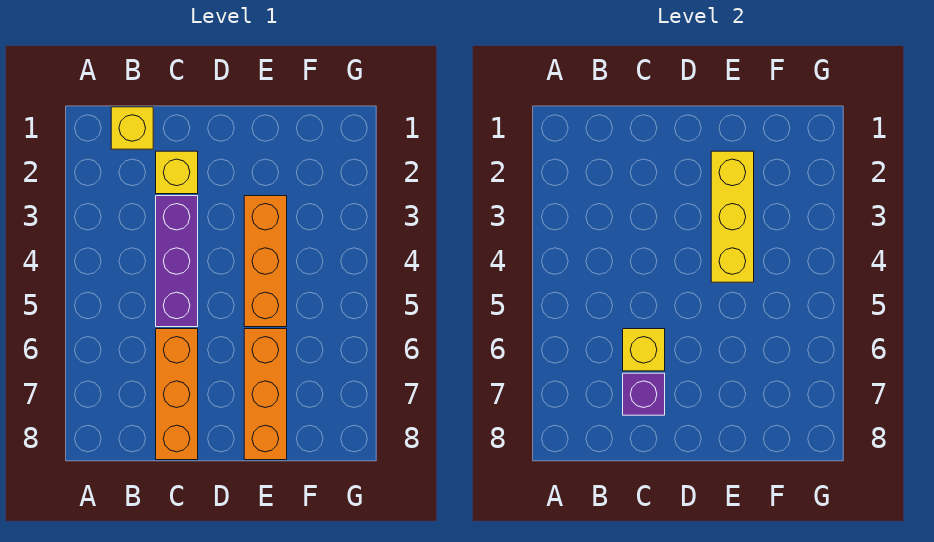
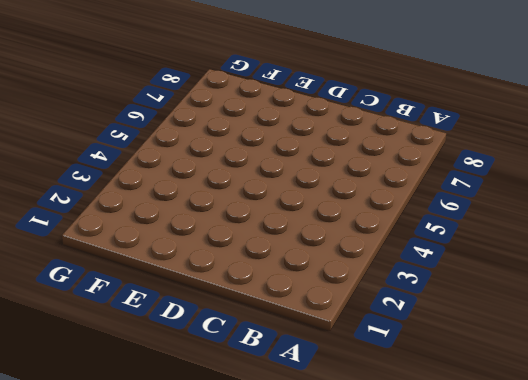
none -> yellow 1x1 brick [111,107,153,149]
none -> yellow 1x1 brick [156,151,198,194]

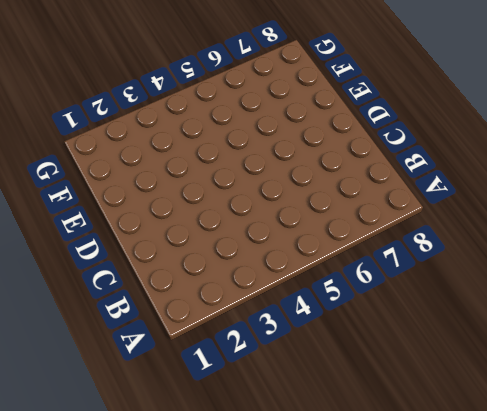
none -> yellow 1x1 brick [111,107,153,149]
none -> yellow 1x1 brick [156,151,198,194]

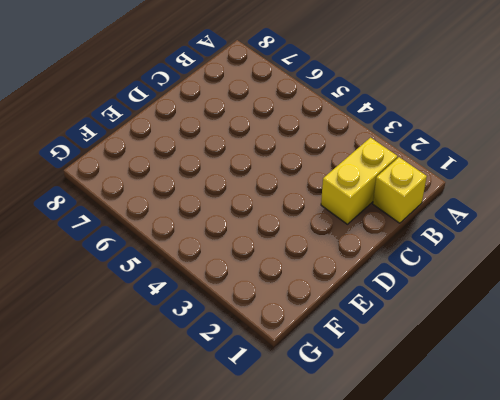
yellow 1x2 brick [321,138,398,224] -> yellow 1x1 brick [156,151,198,194]
none -> purple 1x3 brick [156,196,198,327]
none -> orange 1x3 brick [156,329,198,460]

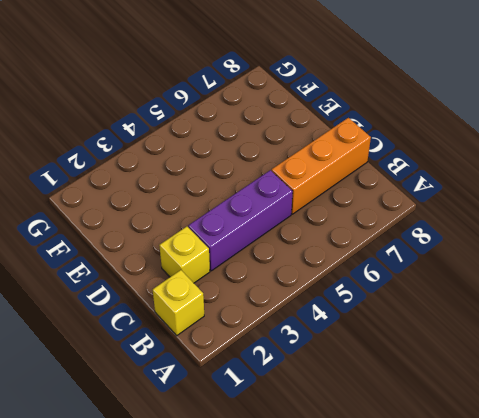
none -> orange 1x3 brick [244,196,287,327]
none -> orange 1x3 brick [244,329,287,460]

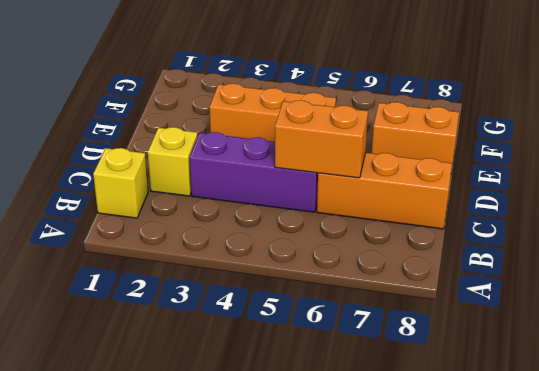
orange 1x2 brick [275,100,368,178] -> yellow 1x1 brick [623,329,665,371]
orange 1x2 brick [372,102,459,172] -> orange 1x3 brick [244,329,287,460]
none -> purple 1x1 brick [623,373,665,415]
none -> yellow 1x3 brick [711,151,754,282]

